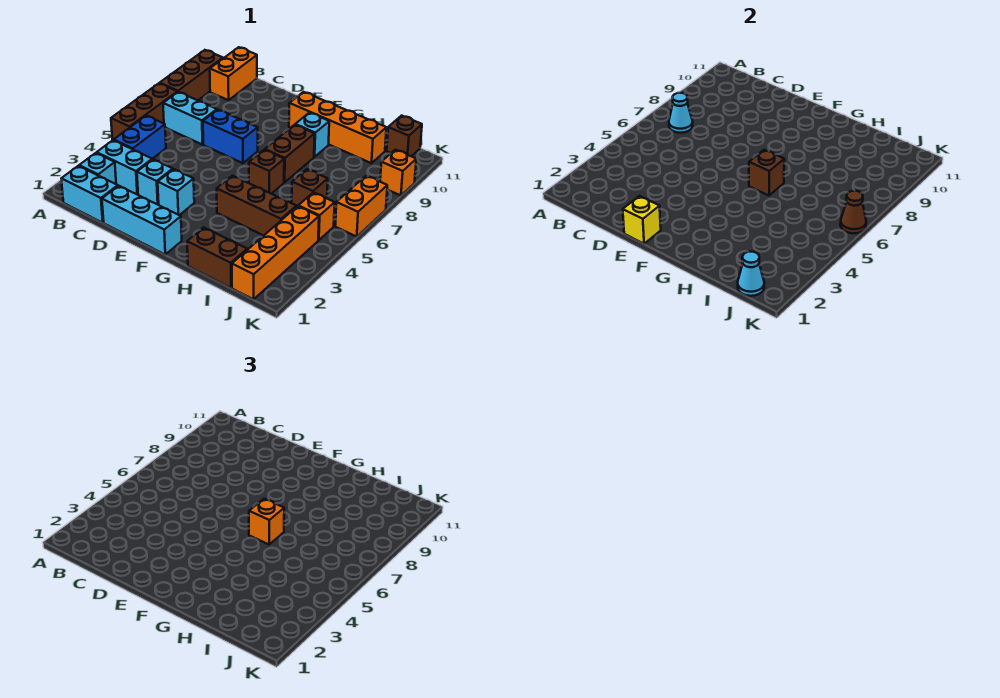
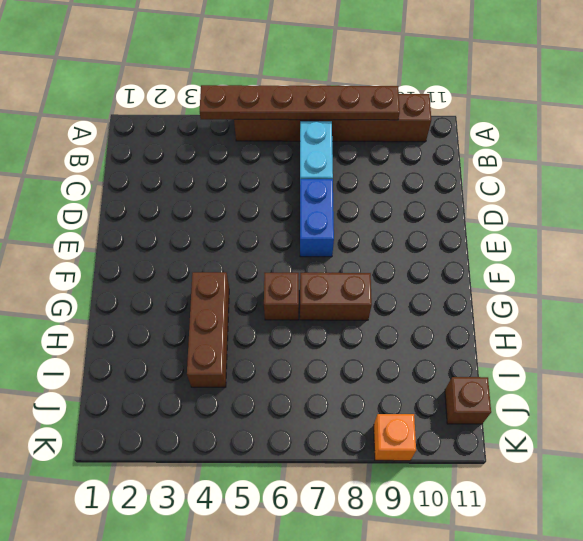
brown 1x6 plate [200,85,400,120] -> none
none -> cyan 1x2 brick [61,166,118,223]
none -> cyan 1x1 brick [79,153,116,184]
none -> cyan 1x2 brick [97,140,152,195]
none -> blue 1x2 brick [114,116,166,159]

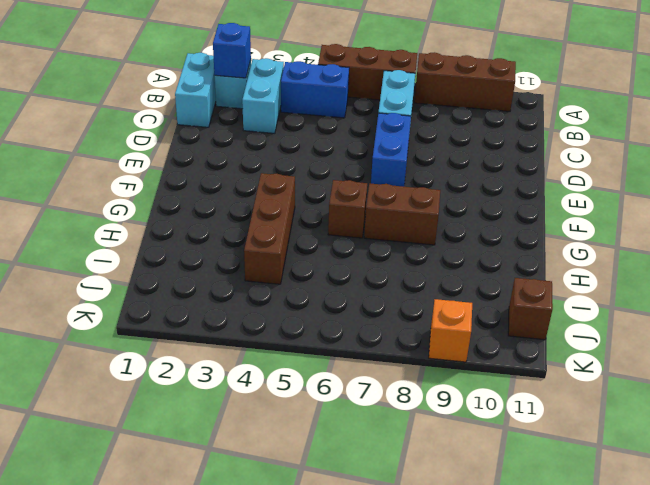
blue 1x1 brick [213,23,251,78] -> none
none -> orange 1x2 brick [210,47,257,100]
none -> cyan 1x3 brick [102,186,182,254]
none -> cyan 1x1 brick [137,159,173,205]
none -> cyan 1x1 brick [158,169,194,215]

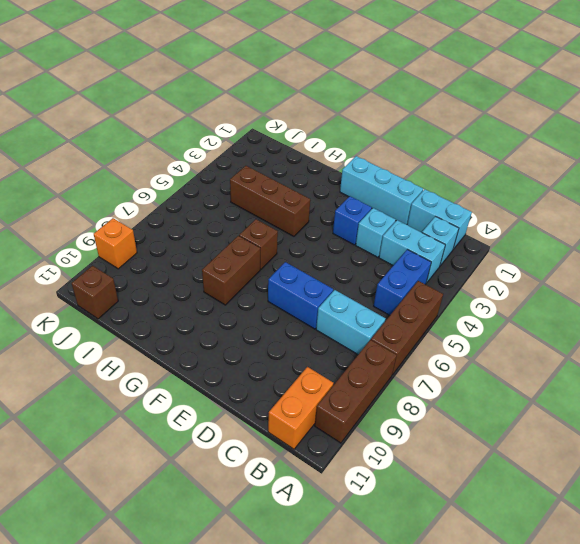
blue 1x1 brick [333,196,372,245] -> cyan 1x1 brick [158,169,194,215]
none -> orange 1x4 brick [289,92,386,163]
none -> cyan 1x1 brick [295,113,329,157]
none -> brown 1x2 brick [187,227,247,288]
none -> brown 1x1 brick [292,169,328,206]

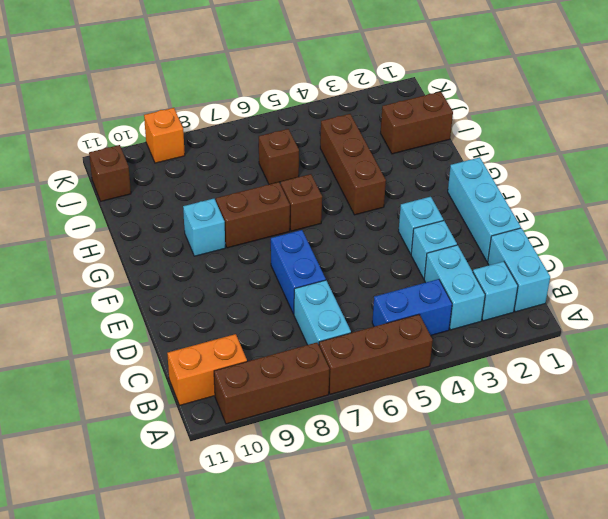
brown 1x2 brick [381,92,453,154] -> brown 1x2 brick turned to [187,227,247,288]
none -> orange 1x4 brick [289,92,386,163]
none -> orange 1x4 brick [232,206,319,299]
none -> orange 1x1 brick [298,193,335,240]
none -> orange 1x2 brick [335,176,387,236]

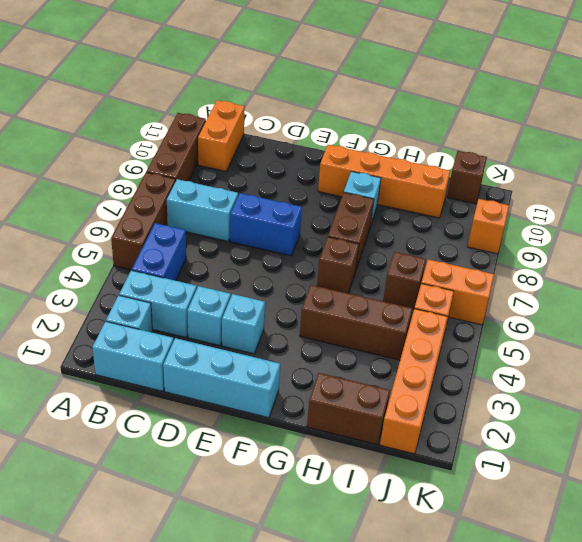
orange 1x2 brick [421,259,494,325] -> orange 1x2 brick turned to [335,176,387,236]
none -> cyan 1x1 cone [669,93,693,133]
none -> yellow 1x1 brick [623,196,661,244]
none -> brown 1x1 brick [749,150,784,195]
none -> cyan 1x1 cone [738,252,764,296]

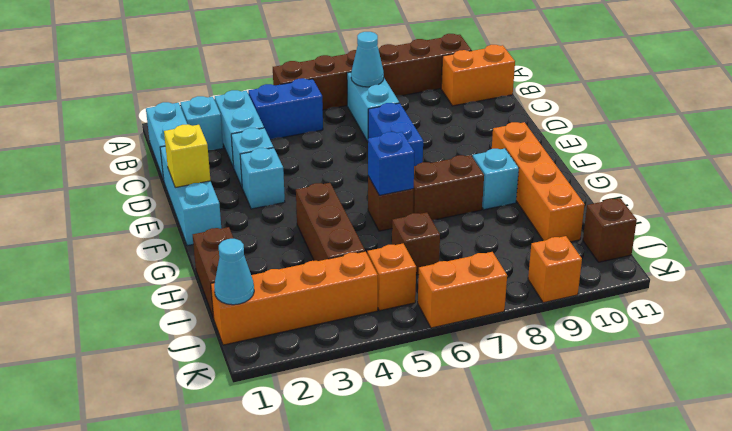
blue 1x1 brick [368,132,415,195] -> brown 1x1 brick [749,150,784,195]
none -> brown 1x1 cone [840,191,866,233]
none -> orange 1x1 brick [249,499,284,544]

